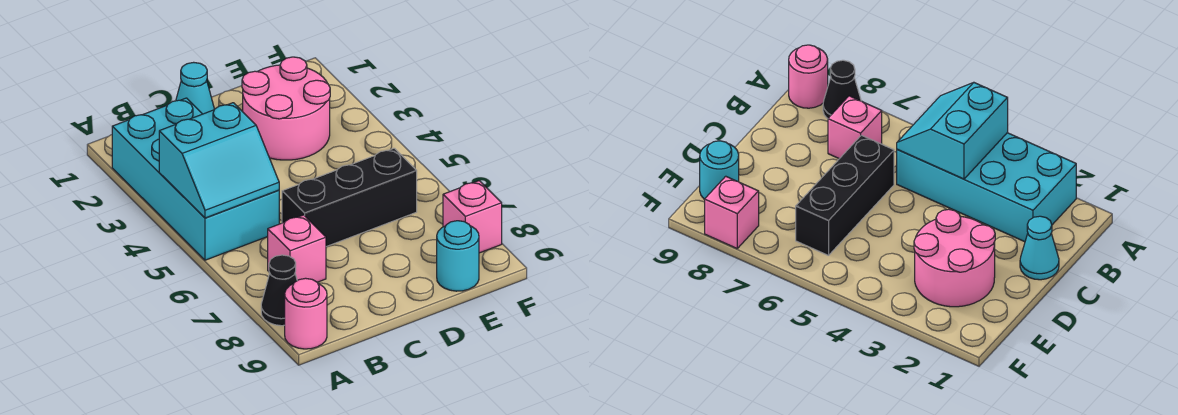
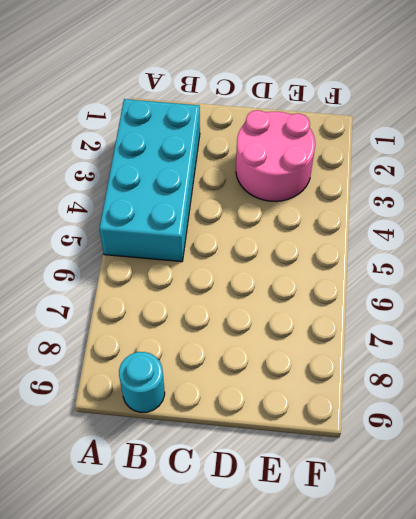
cyan 1x1 round brick [119,352,165,412] -> cyan 1x1 round brick moved to [437,221,479,291]
none -> black 1x1 cone [261,255,297,326]
none -> pink 1x1 round brick [285,278,327,349]

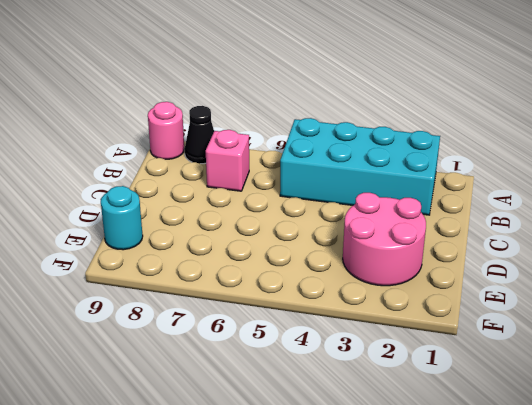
none -> cyan 1x1 cone [176,62,214,114]
none -> black 1x3 brick [282,148,417,247]

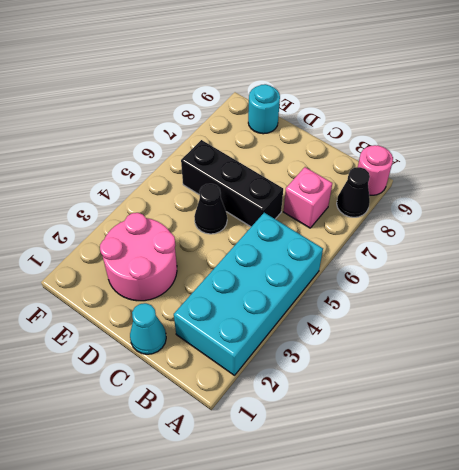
black 1x1 cone [194,184,227,234] -> none
none -> pink 1x1 brick [443,181,502,253]
none -> cyan 2x2 slope [159,103,279,218]

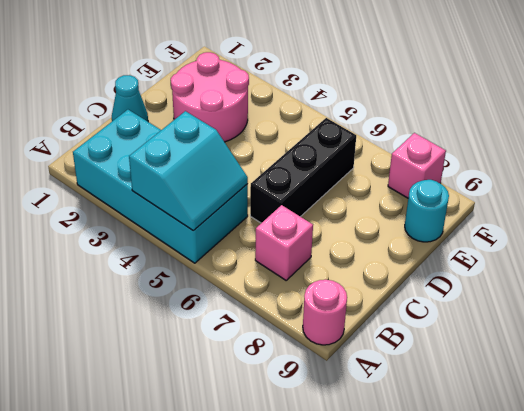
none -> black 1x1 cone [261,255,297,326]

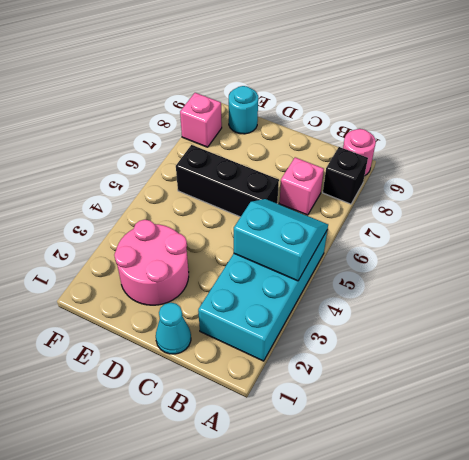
black 1x1 brick [323,147,368,204] -> black 1x1 cone [261,255,297,326]

